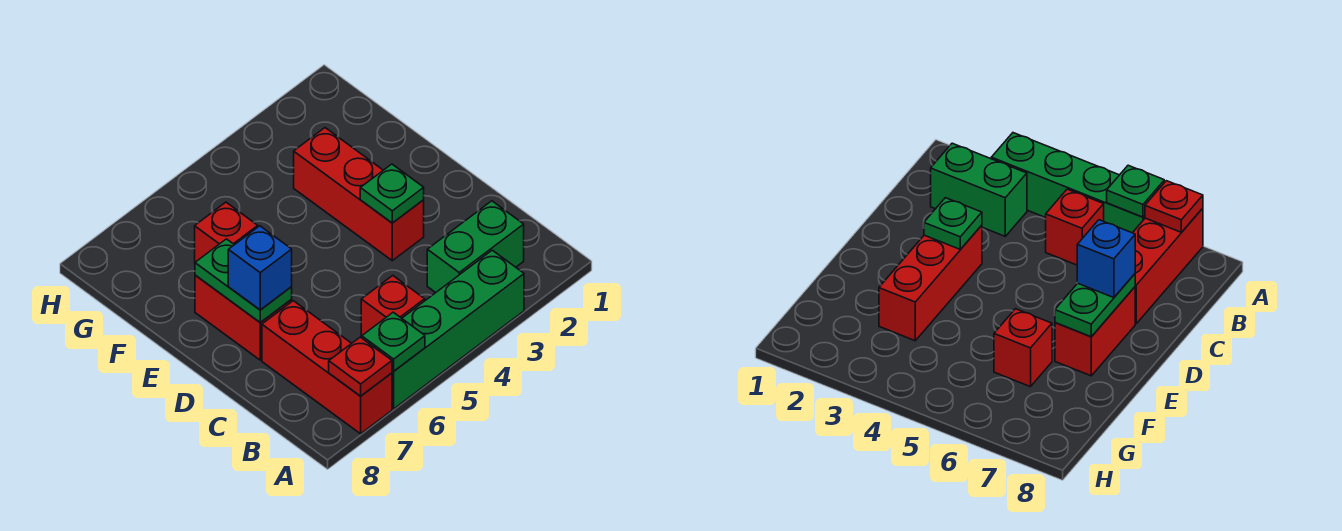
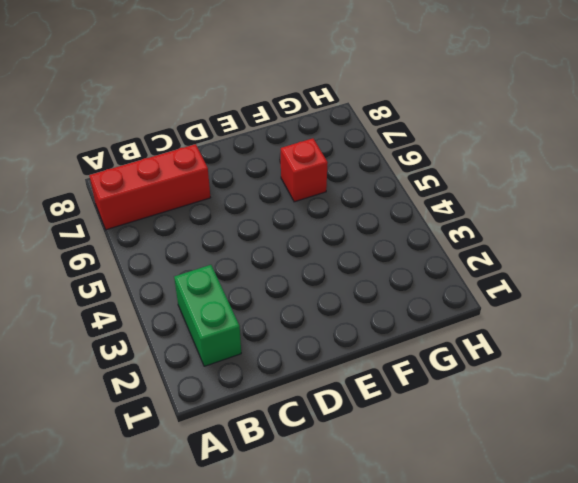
none -> green 1x4 brick [392,250,524,409]
none -> red 1x1 brick [361,276,425,336]
none -> red 1x3 brick [294,128,424,261]

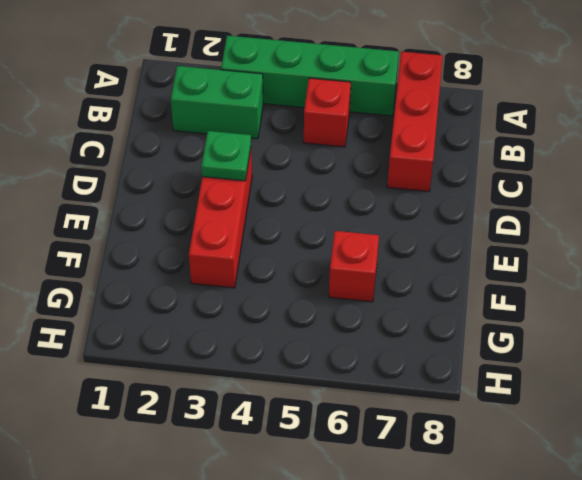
none -> red 1x2 brick [195,275,292,360]
none -> green 1x1 plate [362,312,425,371]
none -> red 1x1 plate [329,337,392,396]

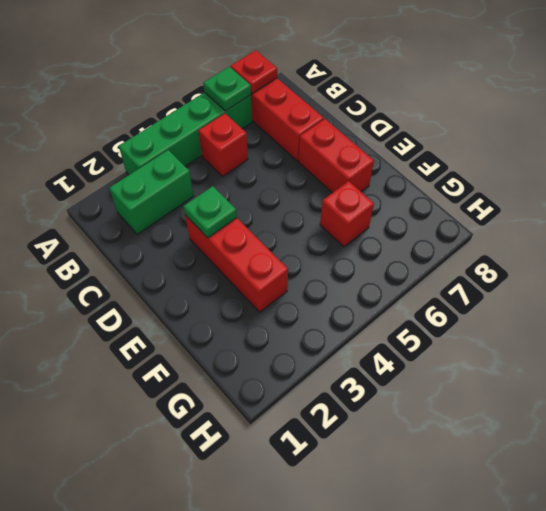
none -> green 1x2 plate [195,239,292,322]
none -> blue 1x1 brick [228,226,292,310]

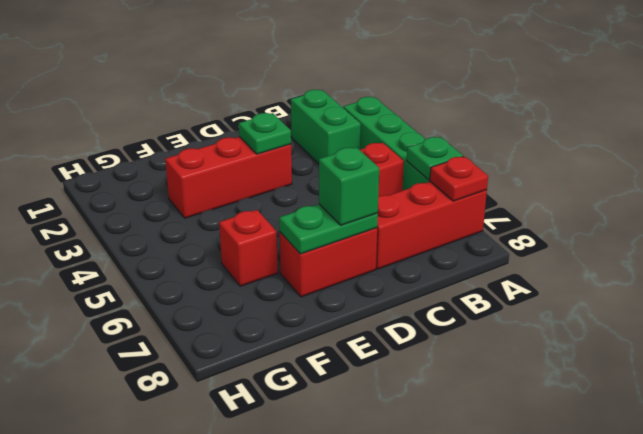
green 1x1 brick [319,147,379,225] -> blue 1x1 brick [228,226,292,310]

